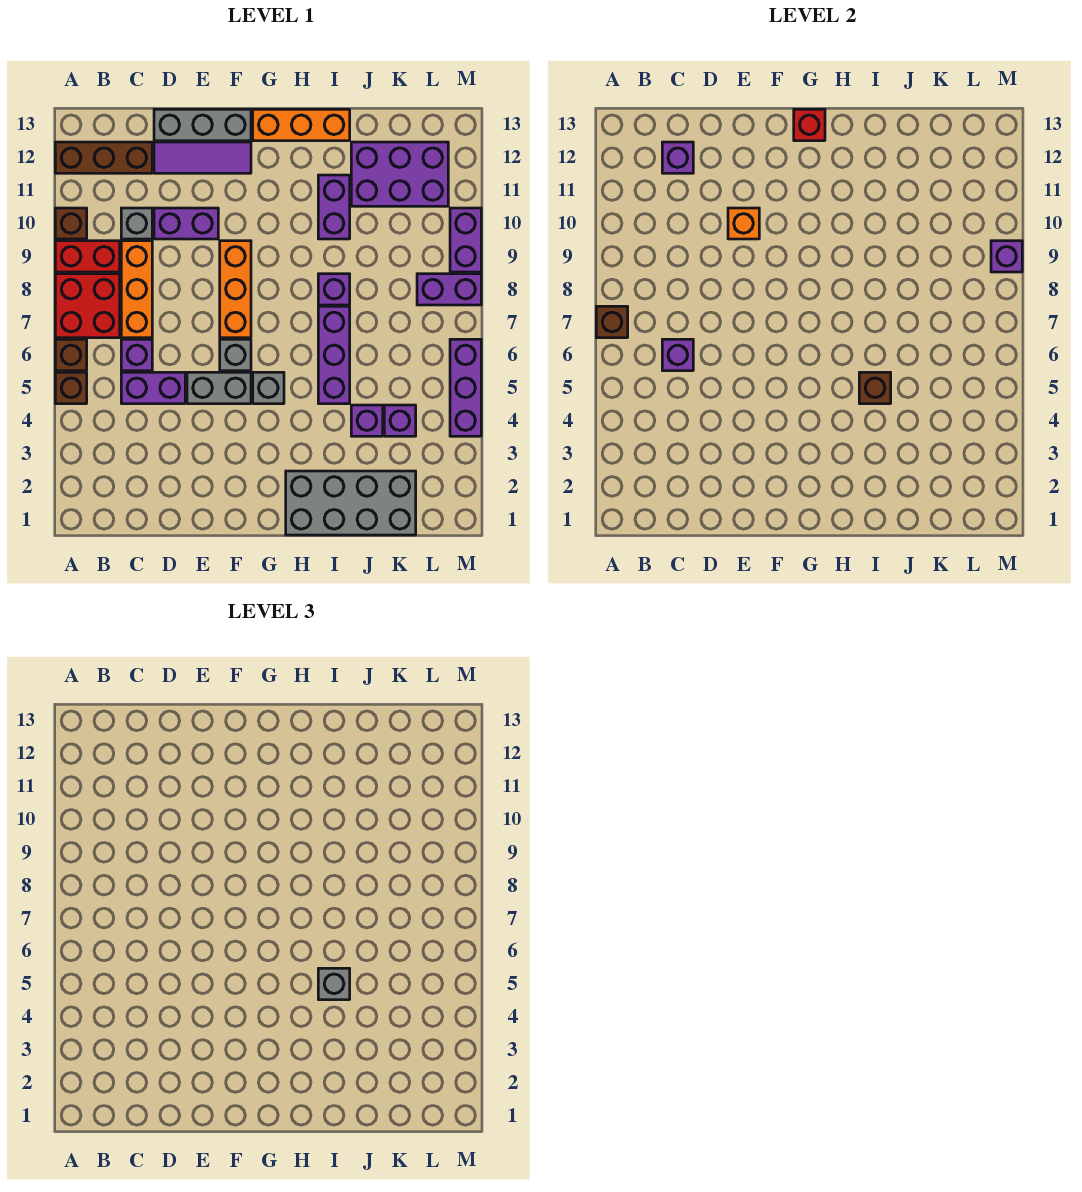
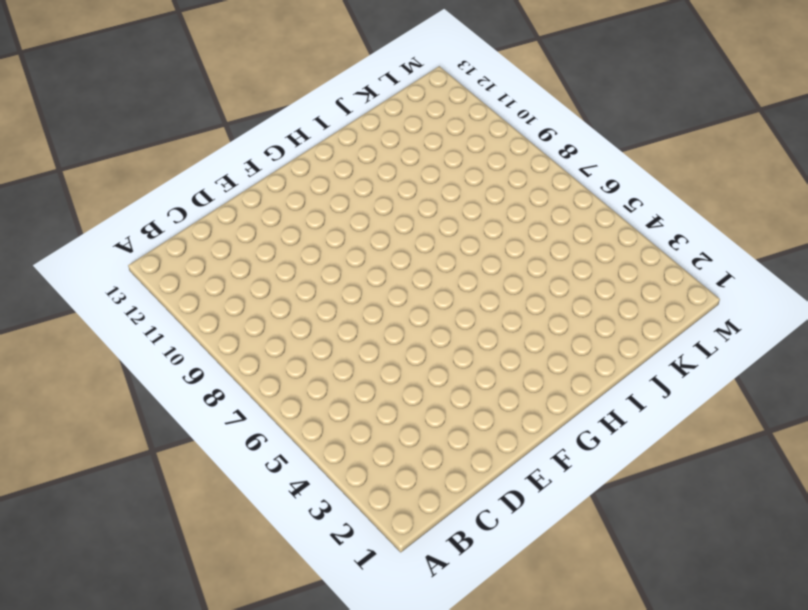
none -> brown 1x1 brick [55,372,87,404]
none -> brown 1x1 brick [55,339,87,371]
none -> red 2x2 brick [55,274,120,338]
none -> red 1x2 brick [55,241,120,272]

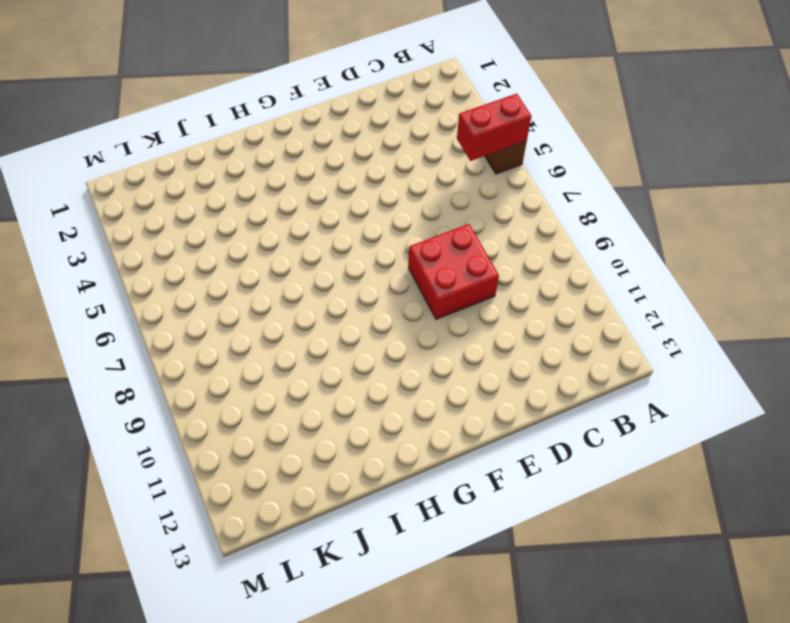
red 1x2 brick [457,94,531,161] -> red 1x2 brick moved to [55,241,120,272]
red 2x2 brick [408,224,499,319] -> red 2x2 brick moved to [55,274,120,338]
none -> brown 1x1 brick [55,339,87,371]
none -> brown 1x1 brick [55,208,87,239]
none -> brown 1x3 brick [55,142,152,173]
none -> purple 1x2 brick [121,372,185,404]

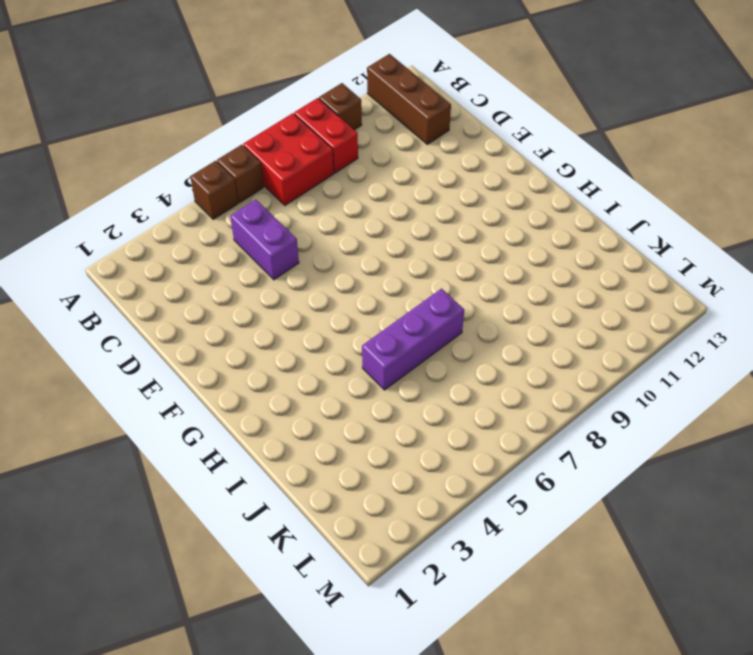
none -> purple 1x1 brick [121,339,152,371]
none -> orange 1x3 brick [121,241,152,338]
none -> grey 1x1 brick [121,208,152,239]
none -> purple 1x2 brick [154,208,218,239]

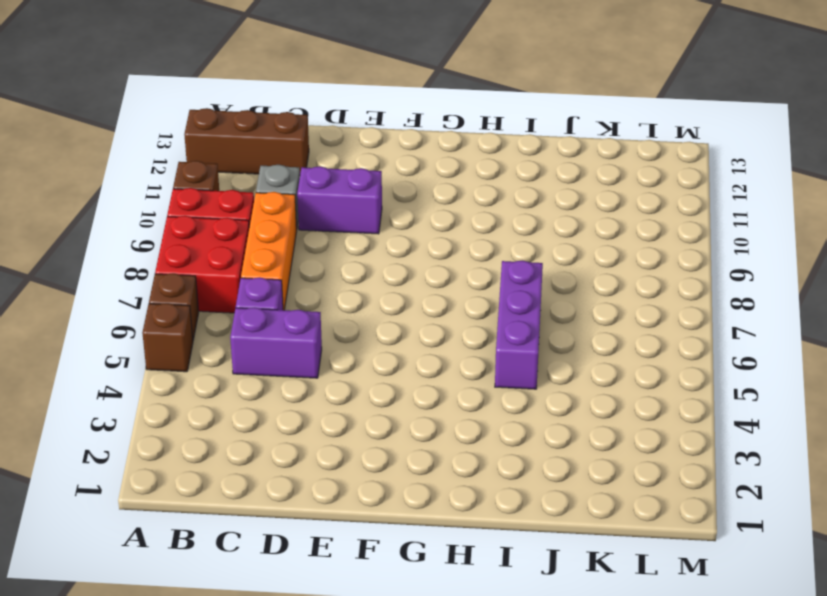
none -> purple 1x3 tile [154,142,251,173]
none -> grey 1x3 brick [154,109,251,141]
none -> grey 1x2 brick [187,372,251,404]
none -> grey 1x1 brick [220,339,251,371]

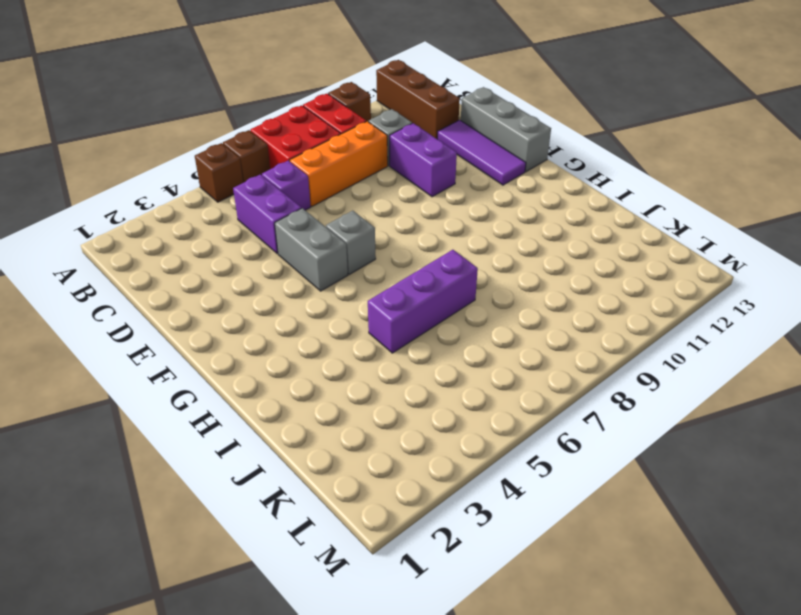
none -> orange 1x3 brick [220,241,251,338]
none -> grey 1x1 brick [253,372,284,404]
none -> orange 1x3 brick [253,109,350,141]
none -> grey 2x4 brick [286,471,416,535]

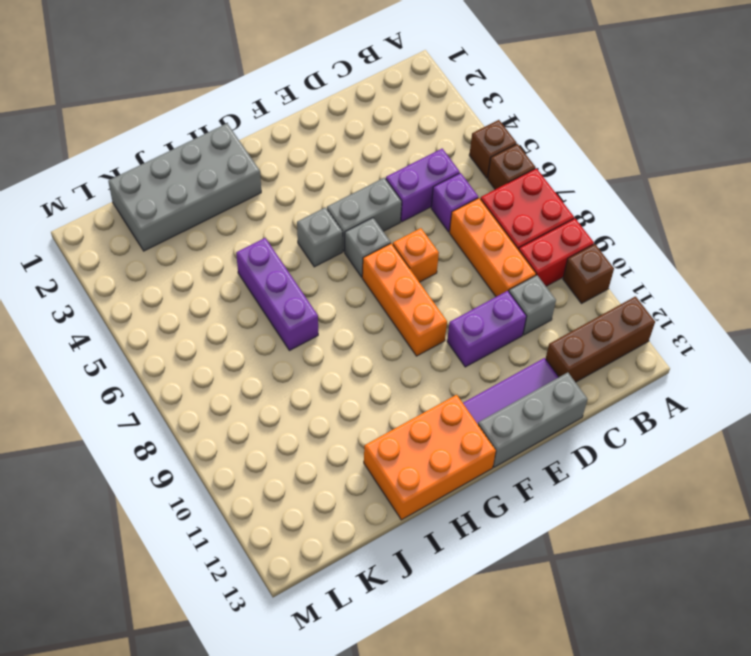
orange 1x1 brick [393,228,439,282] -> orange 1x1 brick moved to [728,208,759,239]
orange 2x3 brick [364,395,496,520] -> orange 1x3 brick [253,109,350,141]
none -> purple 1x1 brick [318,274,350,305]
none -> purple 1x2 brick [318,175,350,239]
none -> purple 1x1 brick [351,405,383,436]
none -> purple 2x3 brick [351,142,448,206]

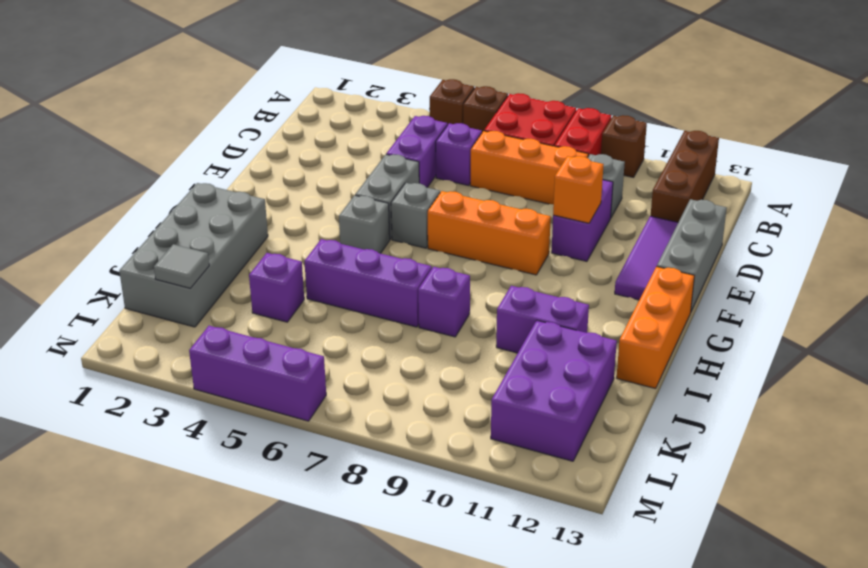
grey 1x1 tile [154,244,209,288] -> none
none -> purple 1x1 brick [384,405,416,436]
none -> purple 1x2 brick [417,274,481,305]
none -> purple 1x2 brick [450,208,481,272]
none -> brown 1x1 brick [596,306,628,338]

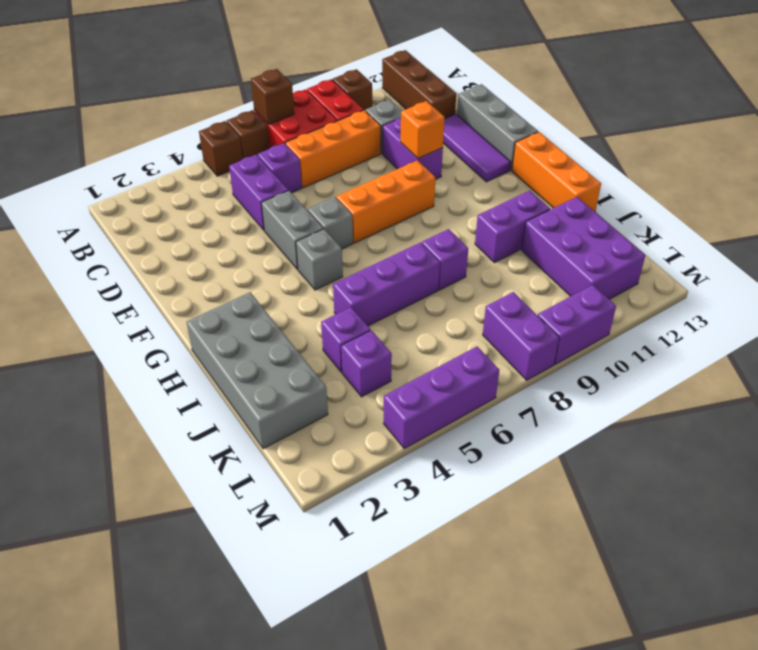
none -> purple 1x1 brick [662,339,693,371]
none -> purple 1x1 brick [662,142,693,173]
none -> red 1x1 brick [794,109,825,141]
none -> brown 1x1 brick [859,372,891,404]

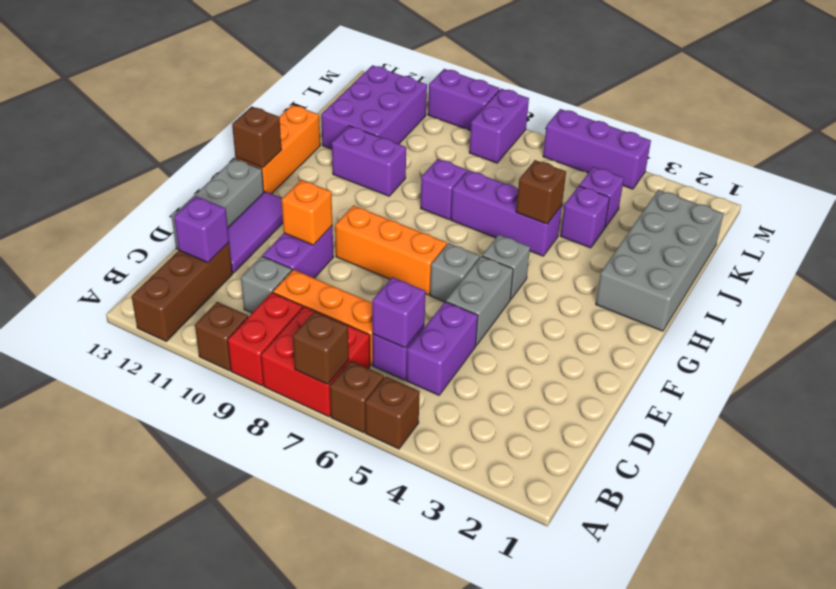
brown 1x1 brick [232,106,282,168] -> red 1x1 brick [794,109,825,141]
none -> purple 1x1 brick [991,241,1022,272]
none -> grey 1x1 brick [318,968,350,1000]

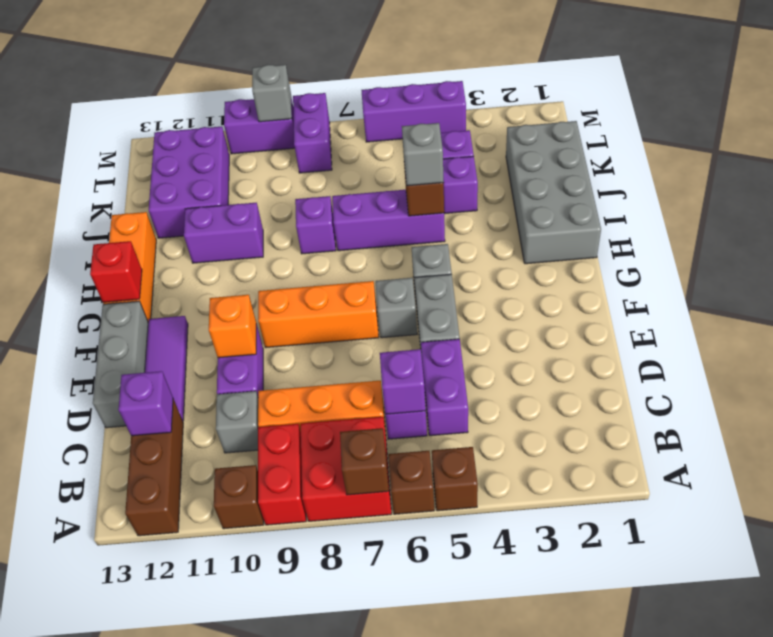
grey 1x1 brick [252,65,292,122] -> purple 1x1 brick [991,241,1022,272]

